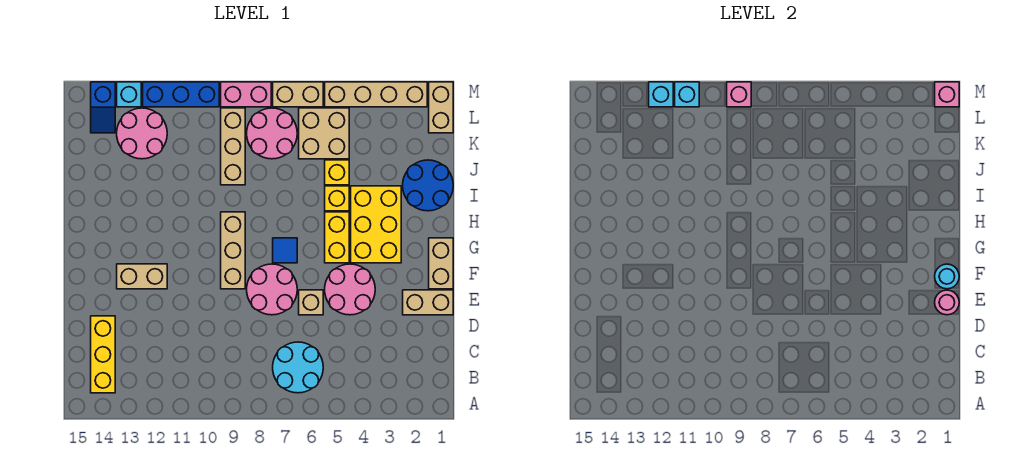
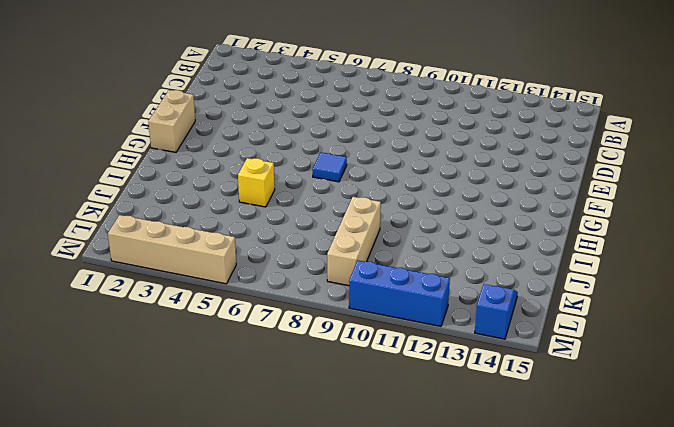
none -> cyan 2x2 round brick [273,342,323,393]
none -> yellow 1x3 brick [91,316,115,393]
none -> tan 1x2 brick [403,290,453,315]
none -> pink 2x2 round brick [325,264,375,315]

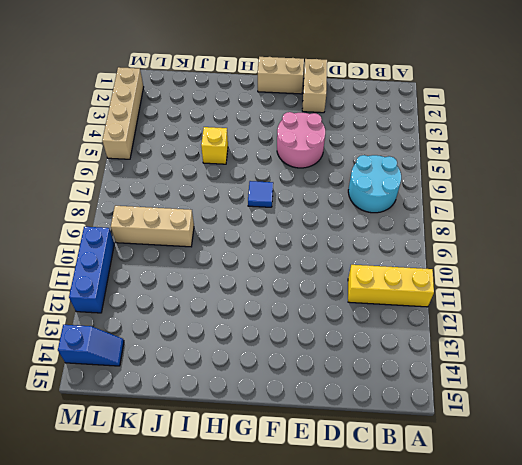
yellow 1x3 brick [348,265,434,307] -> yellow 1x3 brick moved to [91,316,115,393]
none -> tan 1x1 brick [299,290,323,315]
none -> pink 2x2 round brick [247,264,297,315]
none -> tan 1x3 brick [221,212,245,289]
none -> tan 1x2 brick [117,264,167,289]

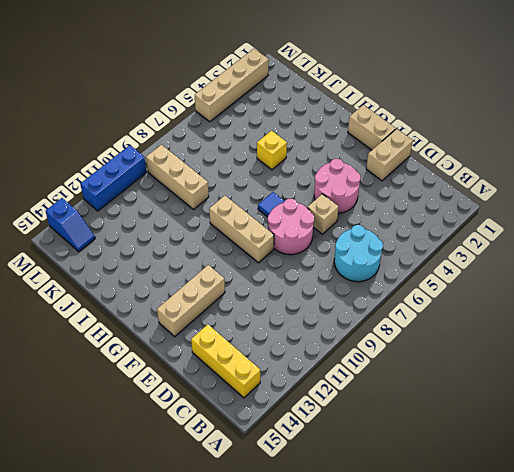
tan 1x3 brick [157,265,225,337] -> tan 1x2 brick [117,264,167,289]
none -> yellow 2x3 brick [351,186,401,263]
none -> yellow 1x2 brick [325,212,349,263]
none -> blue 2x2 round brick [403,160,453,211]
none -> yellow 1x1 brick [325,160,349,185]

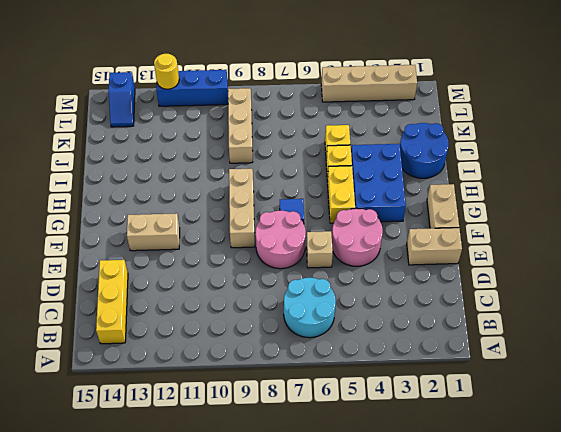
blue 2x3 brick [351,144,406,222] -> yellow 2x3 brick [351,186,401,263]
yellow 1x1 round brick [154,54,179,89] -> cyan 1x1 brick [649,82,673,107]
none -> tan 2x2 brick [299,108,349,159]
none -> pink 2x2 round brick [247,108,297,159]
none -> pink 2x2 round brick [117,108,167,159]
none -> tan 1x2 brick [429,82,453,133]

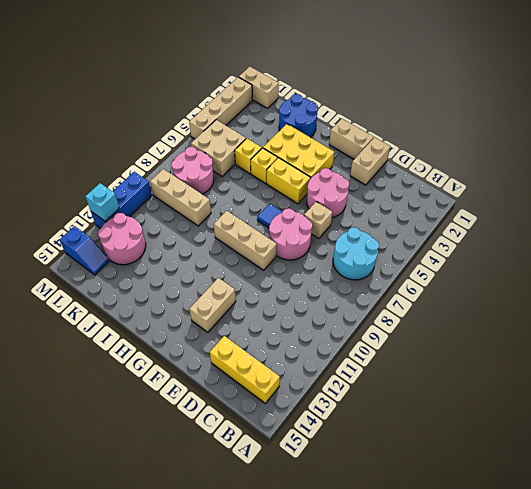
none -> tan 1x2 brick [273,82,323,107]
none -> pink 1x2 brick [221,82,271,107]
none -> cyan 1x1 brick [117,82,141,107]
none -> pink 1x1 round brick [935,290,959,315]

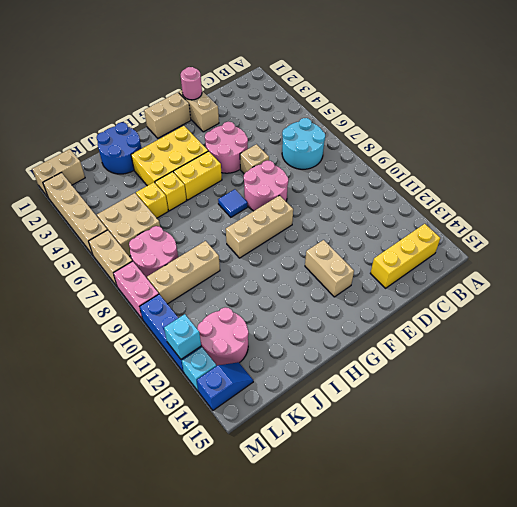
none -> cyan 1x1 round brick [935,264,959,289]
none -> pink 1x1 brick [935,82,959,107]
none -> pink 1x1 brick [727,82,751,107]
none -> cyan 1x1 brick [675,82,699,107]

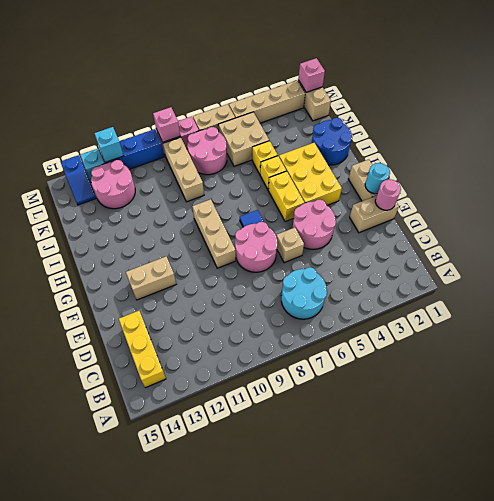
none -> cyan 1x1 brick [675,82,699,107]

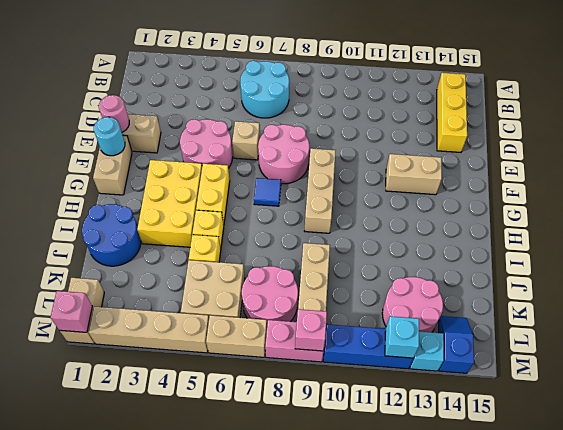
none -> cyan 1x1 brick [675,82,699,107]

